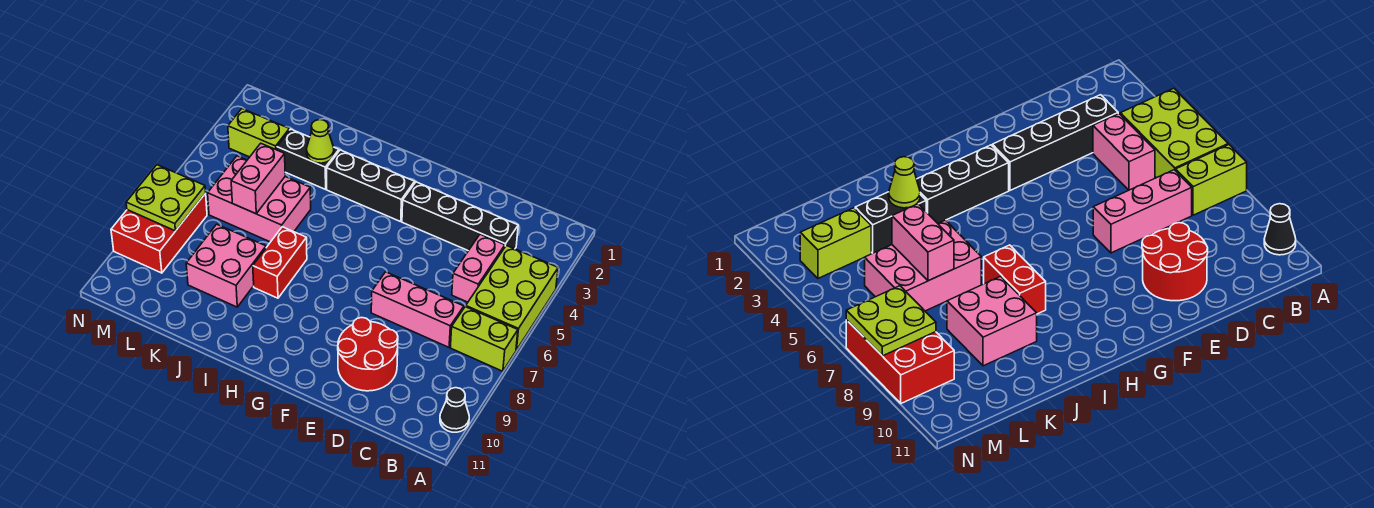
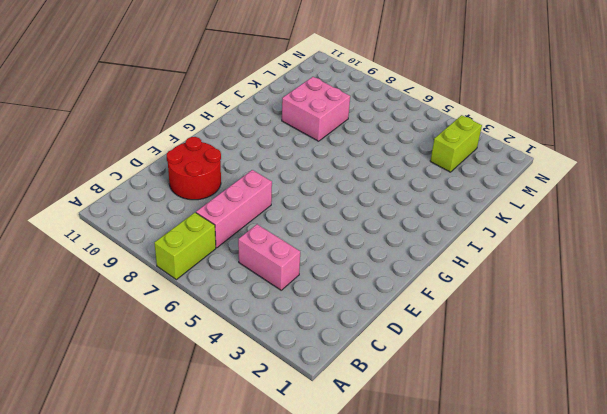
none -> lime 2x3 brick [466,245,558,350]
none -> black 1x1 cone [440,388,469,432]
none -> black 1x4 brick [402,182,518,251]

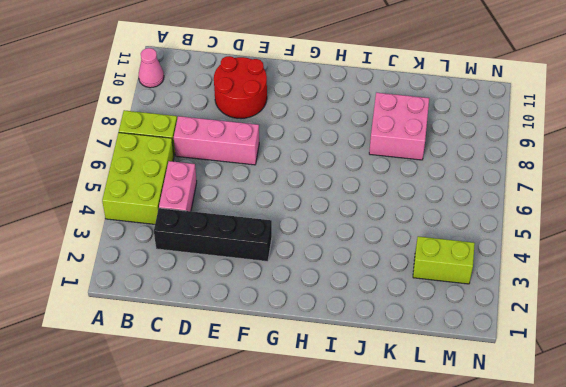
pink 1x1 cone [138,48,164,88] -> black 1x1 cone [440,388,469,432]
none -> black 1x3 brick [327,150,415,222]
none -> red 1x2 brick [253,227,307,298]
none -> black 1x2 brick [277,129,339,189]

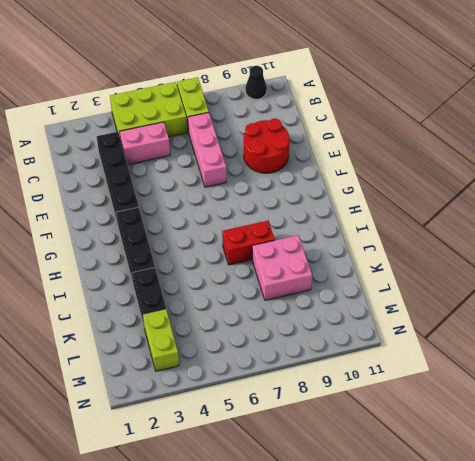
none -> pink 2x3 brick [208,156,311,242]
none -> red 2x3 brick [111,193,207,273]
none -> lime 1x1 cone [307,120,334,163]

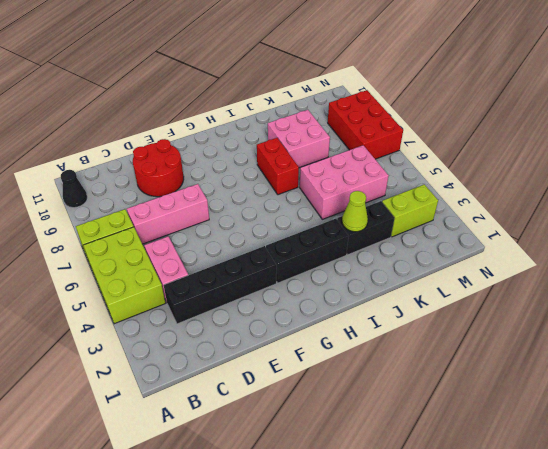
none -> pink 1x2 brick [231,143,285,214]
none -> lime 2x2 plate [126,165,206,231]

